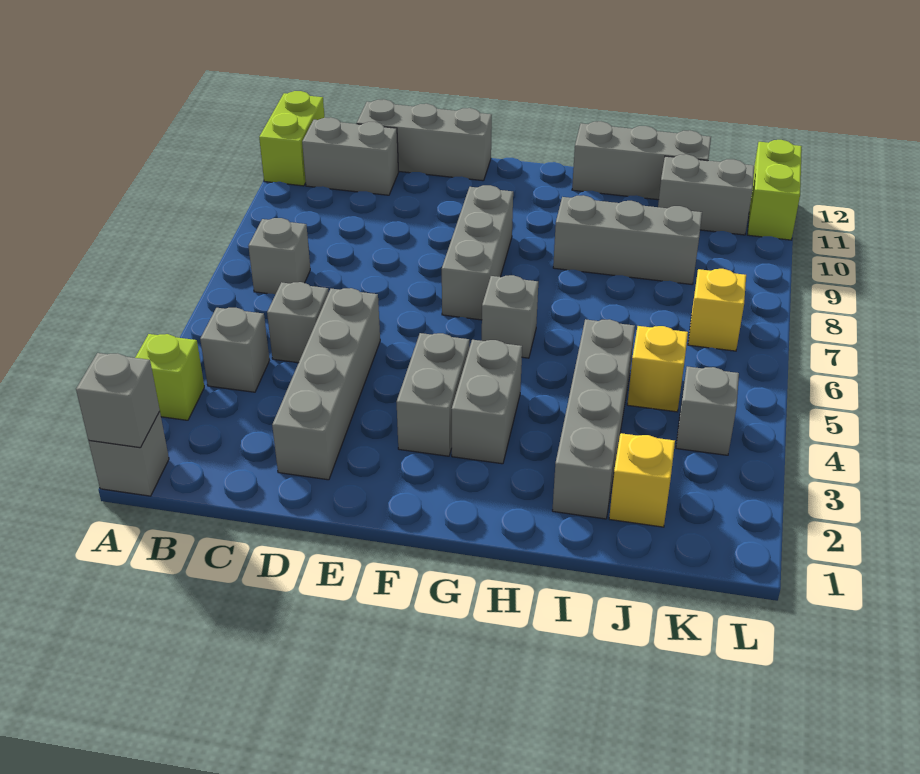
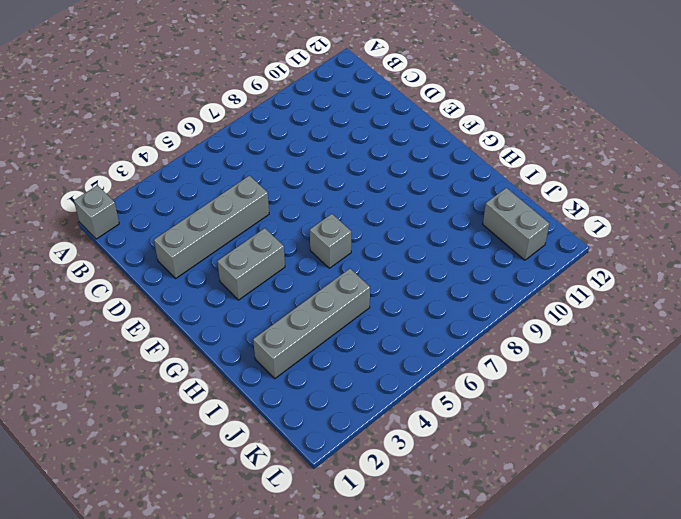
none -> lime 1x1 brick [135,334,204,420]
none -> lime 1x2 brick [259,91,325,186]
none -> grey 1x1 brick [200,308,269,392]

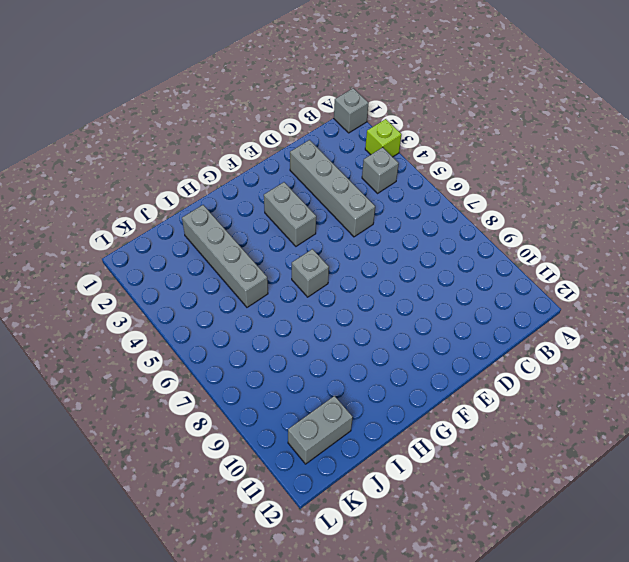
none -> lime 1x2 brick [259,91,325,186]
none -> grey 1x1 brick [248,218,310,295]
none -> grey 1x2 brick [302,117,398,195]

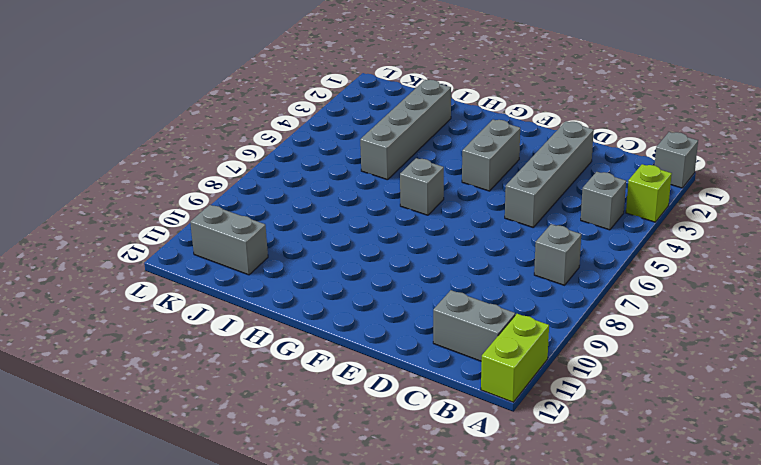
none -> grey 1x1 brick [267,282,329,363]
none -> grey 1x3 brick [357,99,492,181]
none -> grey 1x3 brick [442,185,513,320]

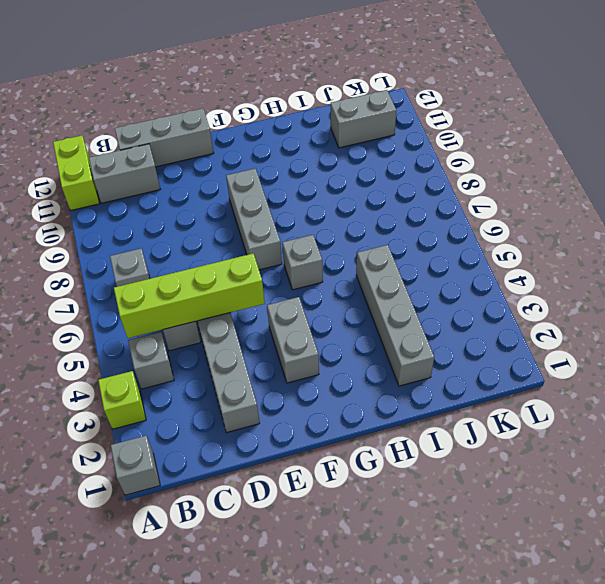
lime 1x4 brick [114,254,265,338] -> none
none -> grey 1x2 brick [452,340,522,464]
none -> grey 1x3 brick [553,195,702,284]
none -> grey 1x3 brick [572,121,711,200]

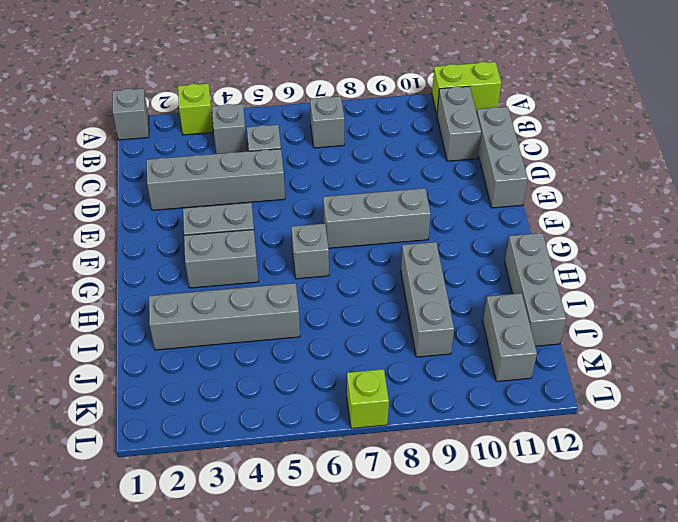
lime 1x1 brick [347,369,389,428] -> none
none -> yellow 1x1 brick [609,433,675,527]
none -> yellow 1x1 brick [627,326,688,412]
none -> grey 1x1 brick [676,366,739,455]

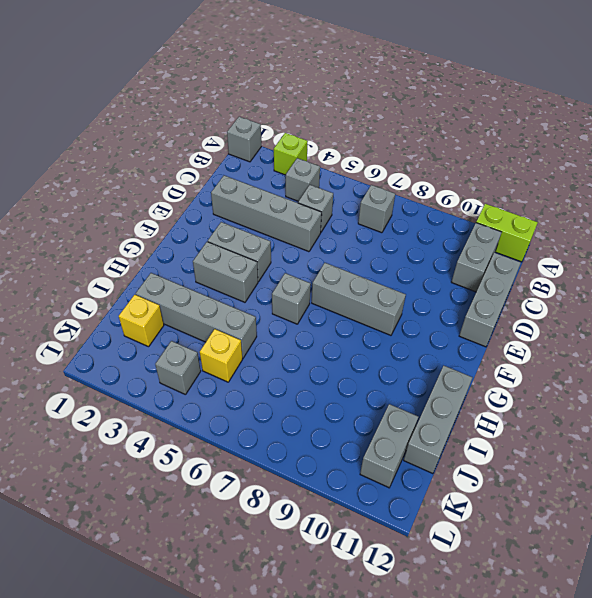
none -> grey 1x3 brick [553,195,702,284]
none -> yellow 1x1 brick [688,269,746,351]
none -> lime 1x2 brick [747,140,802,240]

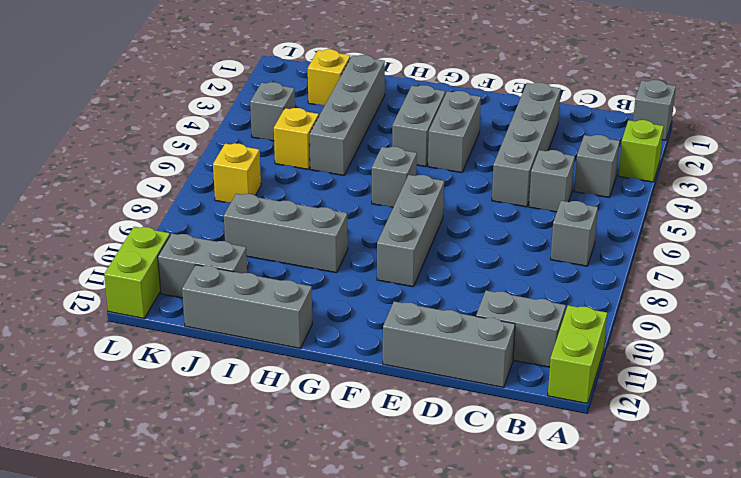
none -> grey 1x1 brick [76,353,160,448]

